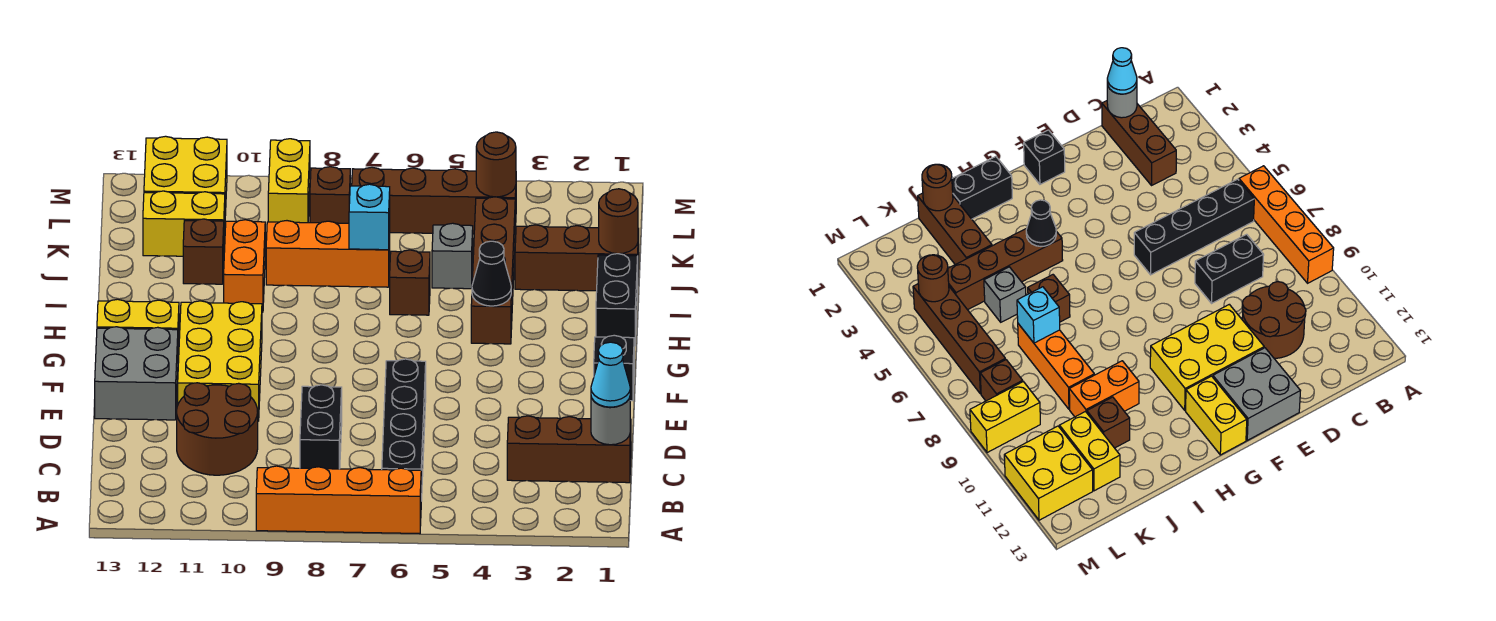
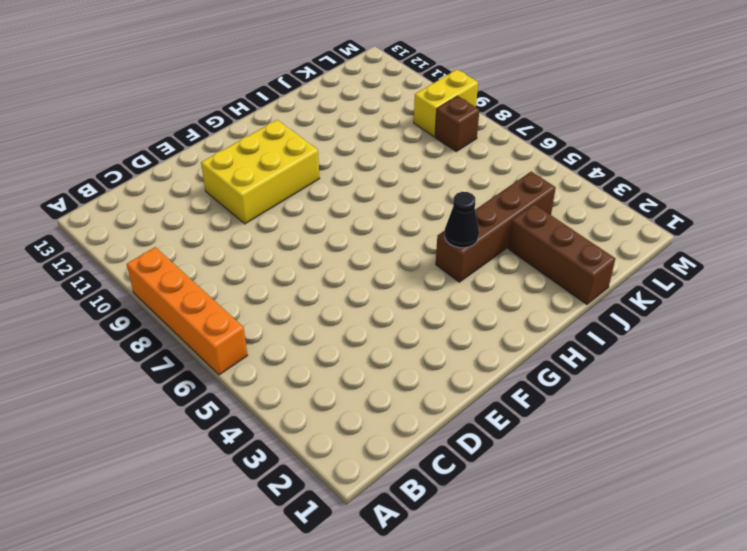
none -> black 1x4 brick [382,359,426,501]
none -> brown 1x3 brick [507,416,631,483]
none -> black 1x2 brick [300,385,342,469]

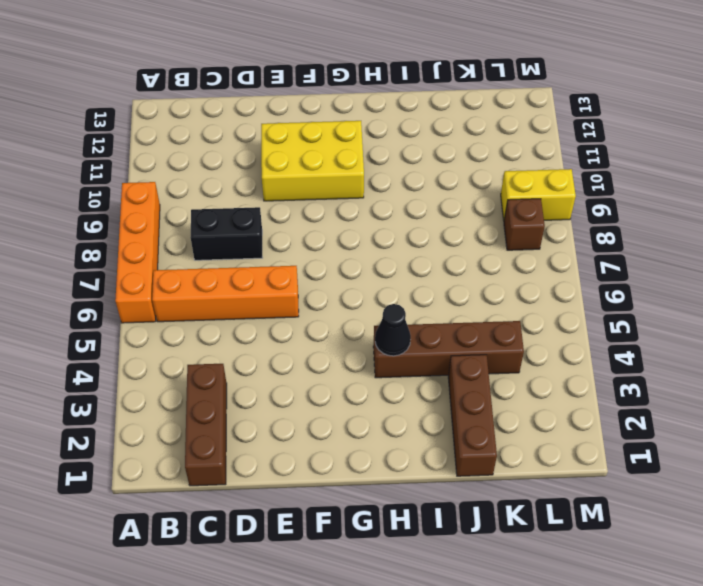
orange 1x4 brick [152,266,299,322] -> black 1x4 brick [382,359,426,501]
none -> brown 2x2 round brick [177,383,258,475]
none -> grey 2x2 brick [95,327,178,420]
none -> black 1x1 brick [594,335,634,401]

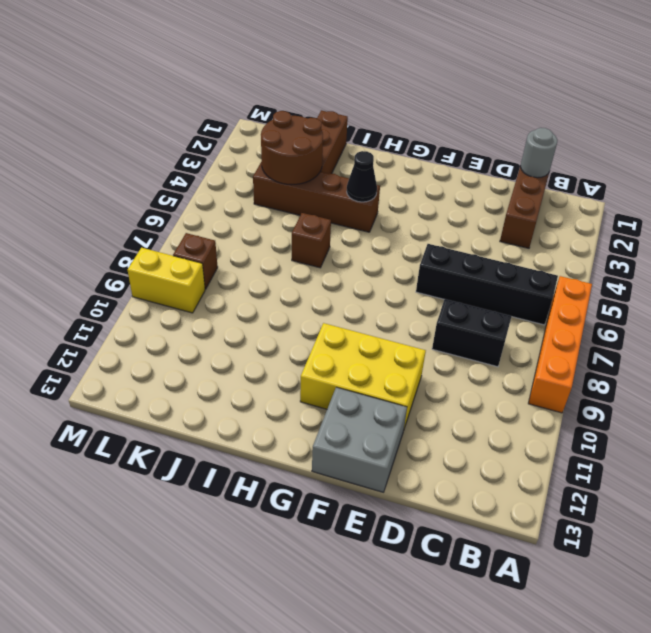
brown 2x2 round brick [261,111,323,185] -> brown 2x2 round brick moved to [177,383,258,475]
none -> black 1x1 brick [594,335,634,401]
none -> yellow 1x2 brick [97,299,179,351]
none -> black 1x2 brick [596,254,638,346]

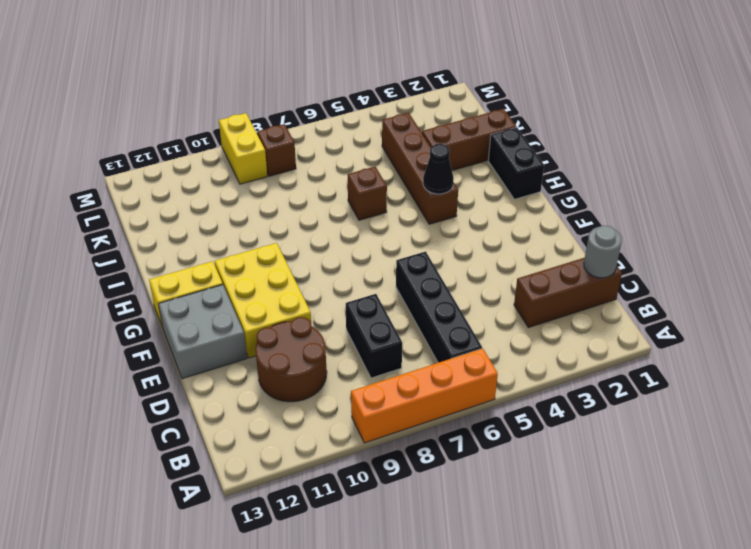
none -> black 1x1 brick [594,335,634,401]
none -> orange 1x2 brick [224,220,265,312]
none -> grey 1x1 brick [432,223,473,289]

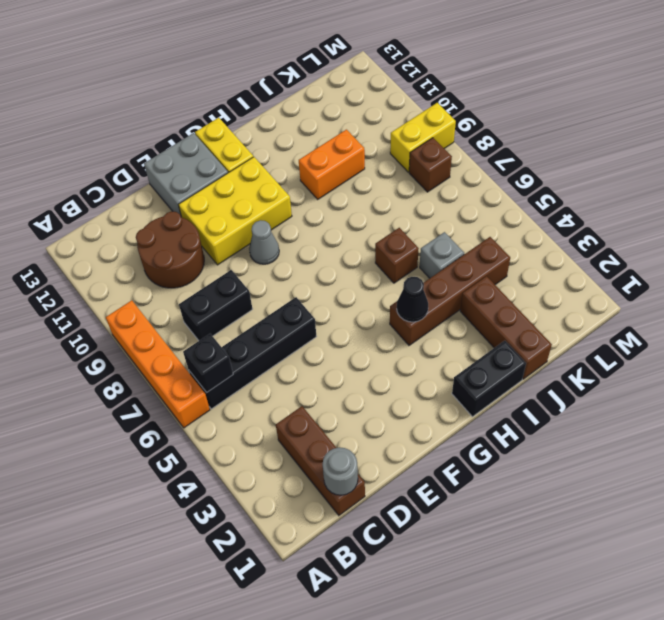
black 1x1 brick [183,334,233,393] -> black 1x1 brick moved to [594,335,634,401]
grey 1x1 cone [249,220,279,264] -> none
none -> orange 1x3 brick [266,221,390,287]
none -> brown 1x1 brick [183,219,224,284]
none -> yellow 1x2 brick [143,191,225,256]

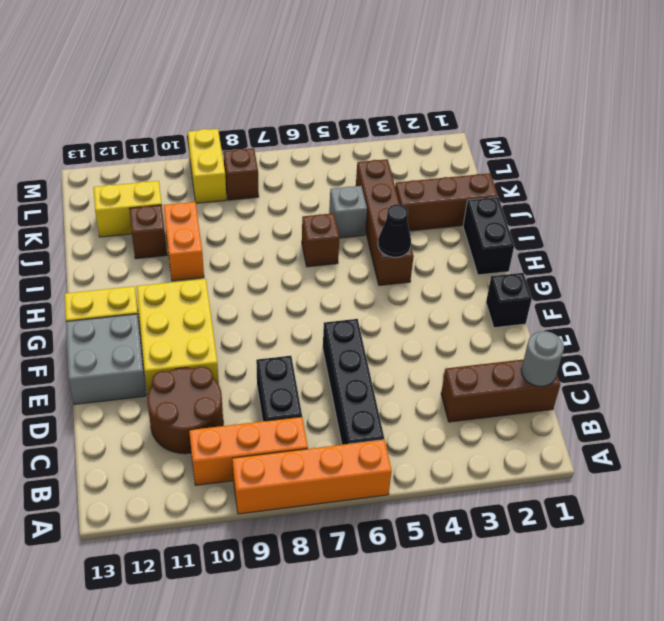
orange 1x3 brick [189,417,308,485] -> orange 1x3 brick moved to [266,221,390,287]
none -> brown 1x4 brick [352,167,516,234]
none -> yellow 2x2 brick [144,136,227,216]
none -> brown 1x1 round brick [599,189,638,254]

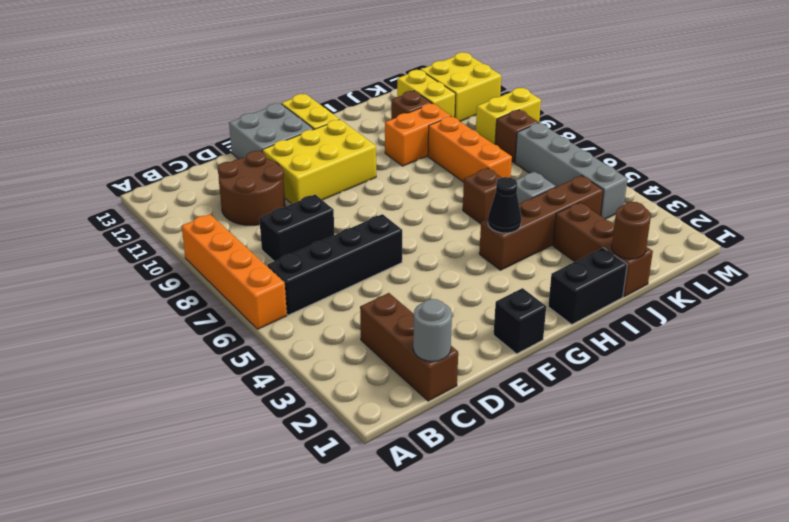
grey 1x4 brick [515,123,627,219] -> brown 1x4 brick [352,167,516,234]
none -> cyan 1x1 brick [349,184,390,250]
none -> brown 1x1 round brick [476,132,516,197]
none -> cyan 1x1 cone [591,342,630,407]

